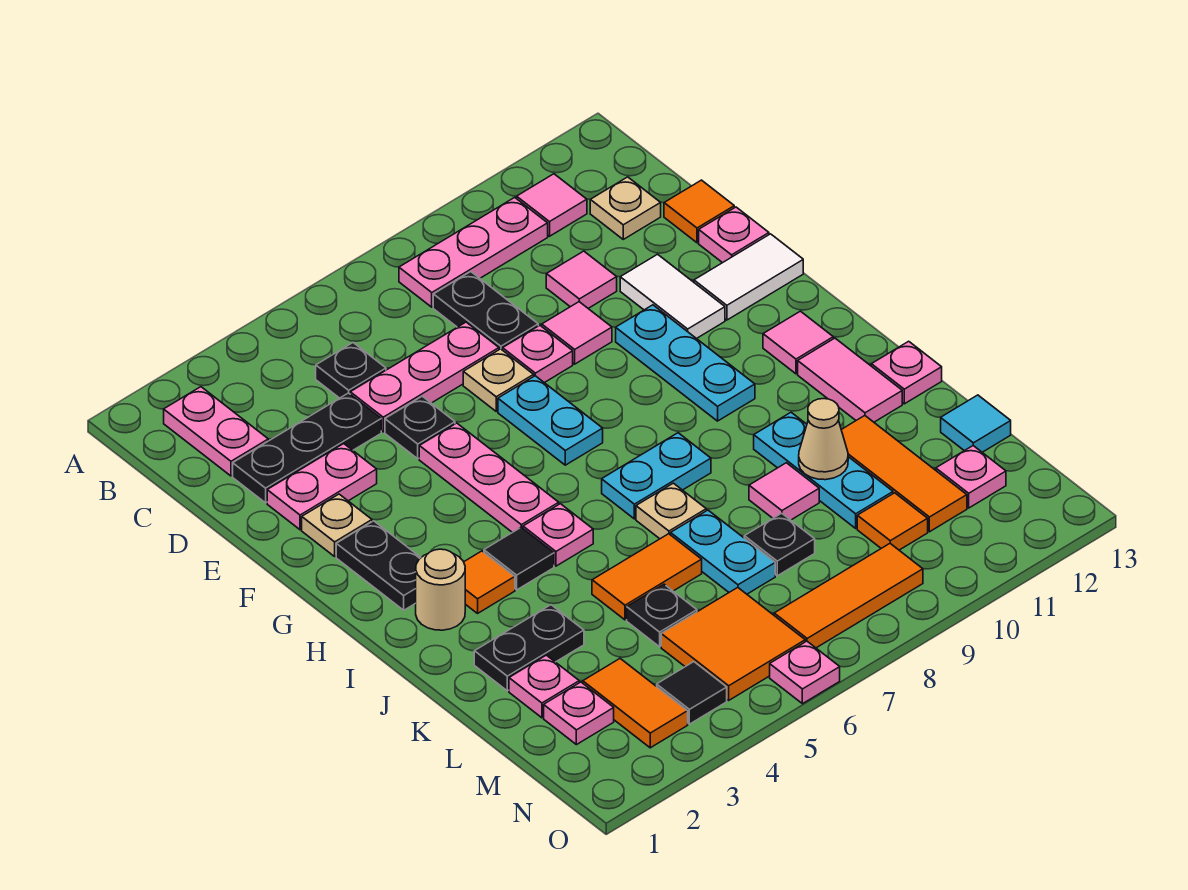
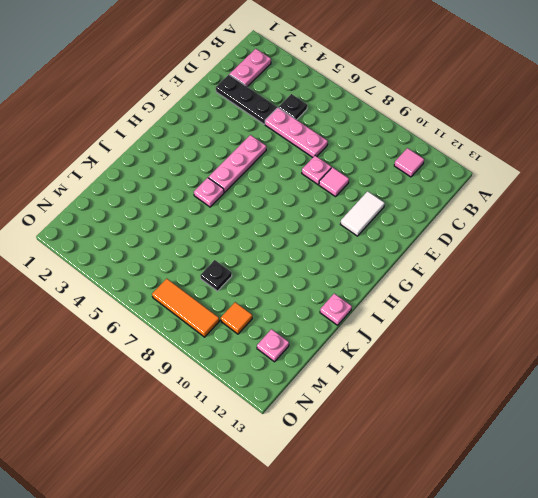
none -> pink 1x3 plate [399,197,548,307]
none -> black 1x2 plate [433,272,538,350]
none -> tan 1x1 plate [590,177,661,239]
none -> pink 1x1 tile [546,251,617,309]

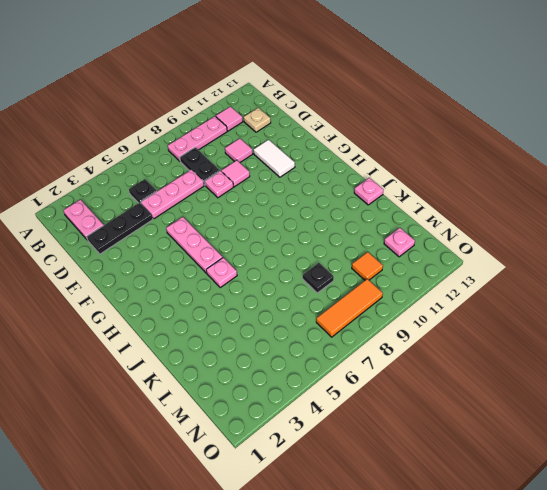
none -> orange 1x1 tile [664,180,734,243]
none -> pink 1x2 plate [267,444,377,530]
none -> black 1x1 plate [385,396,455,459]
none -> tan 1x1 plate [463,349,534,411]

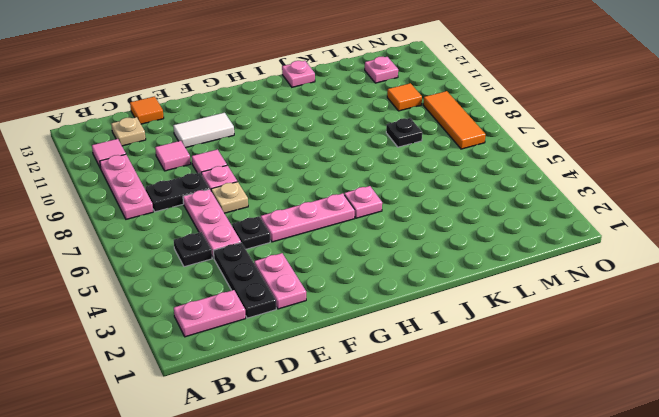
none -> pink 1x1 plate [699,207,769,263]
none -> tan 1x1 plate [302,494,372,556]
none -> cyan 1x2 plate [498,376,603,465]
none -> cyan 1x3 plate [616,305,755,421]

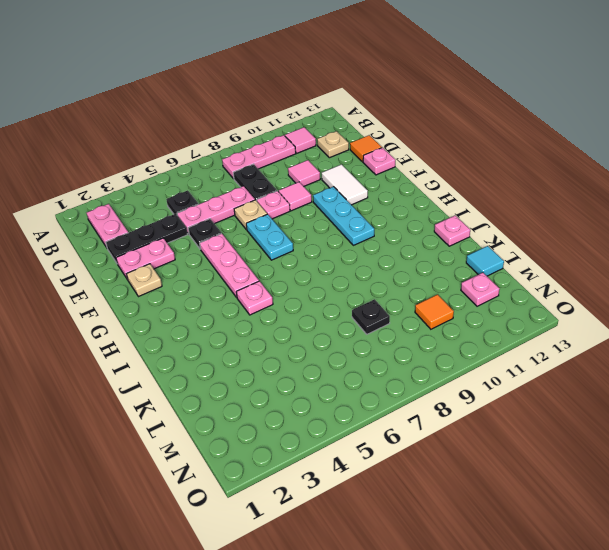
none -> white 1x2 tile [694,234,803,320]
none -> black 1x2 plate [336,521,421,610]
none -> pink 1x1 tile [763,311,833,374]
none -> tan 1x1 round brick [416,549,465,630]

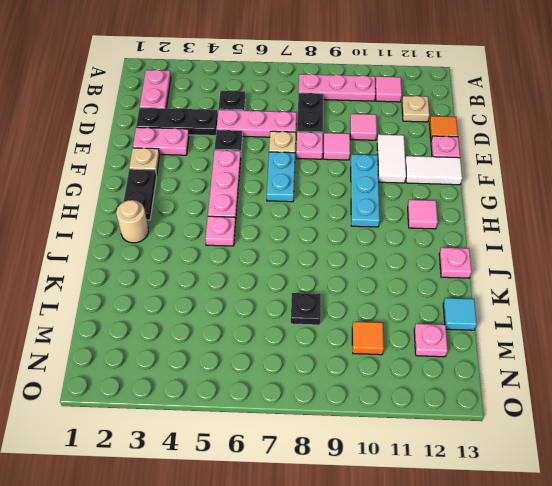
none -> orange 1x1 tile [464,551,515,613]
none -> black 1x1 tile [484,527,554,590]
none -> cyan 1x2 plate [602,433,711,519]
none -> pink 1x2 tile [798,338,902,422]

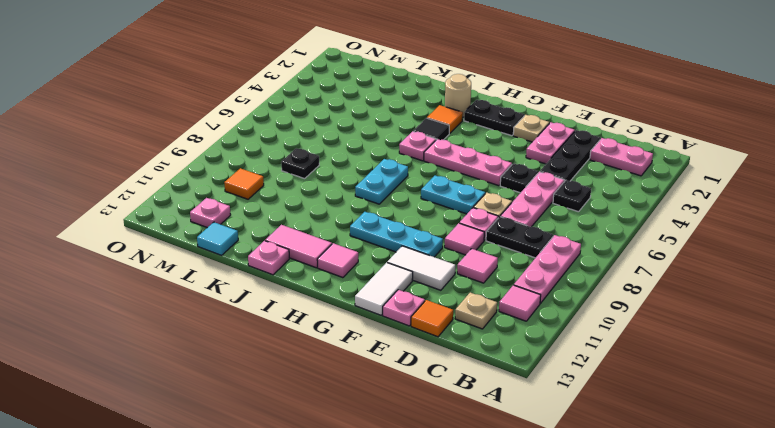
none -> tan 1x1 plate [636,483,706,539]
none -> cyan 1x3 plate [754,412,893,528]
none -> black 1x2 plate [474,605,584,691]
none -> orange 1x2 tile [592,534,702,620]

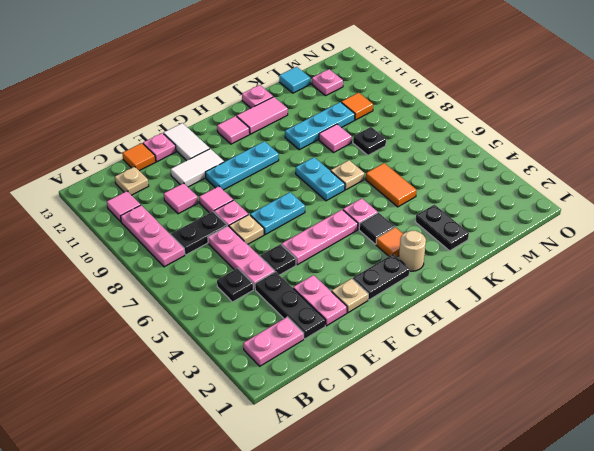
none -> cyan 1x2 plate [671,510,775,594]
none -> orange 1x3 tile [841,416,967,532]
none -> pink 1x1 plate [509,655,579,718]
none -> black 1x1 plate [627,584,697,647]

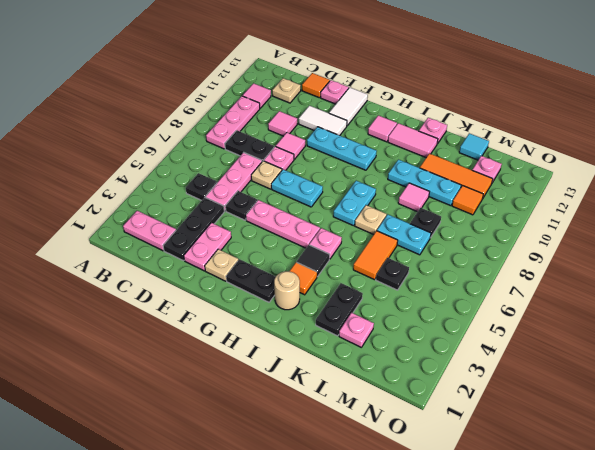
none -> pink 1x1 plate [544,682,614,745]
none -> orange 1x2 tile [583,659,688,748]
none -> orange 2x2 tile [661,588,805,700]
none -> black 1x1 tile [657,662,727,724]

